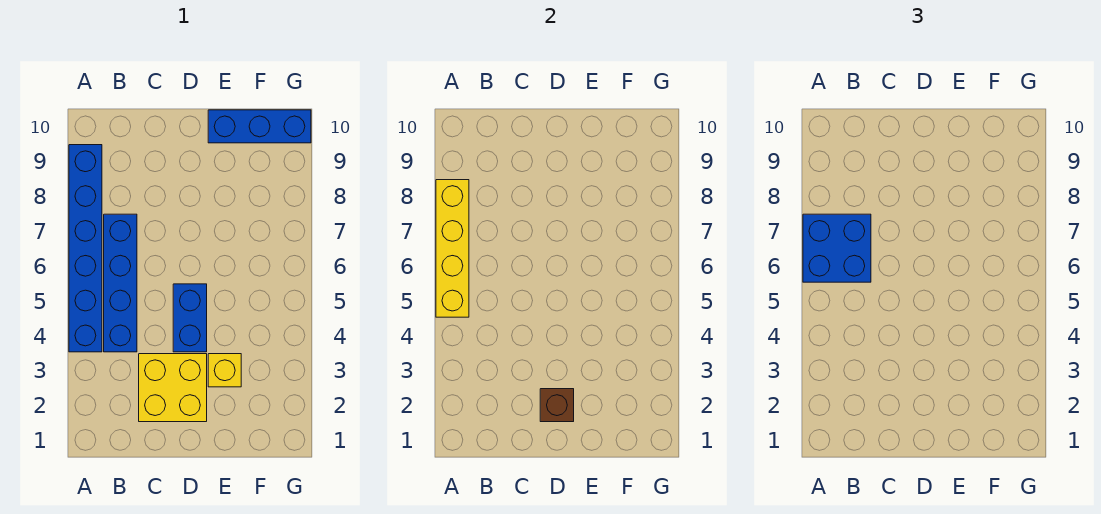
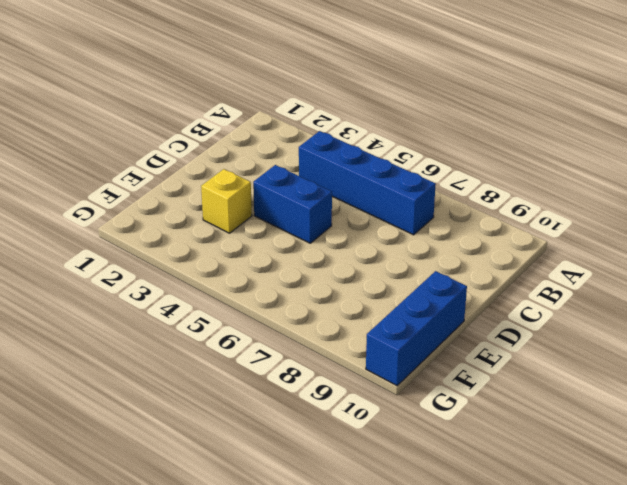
none -> blue 1x6 brick [69,145,102,352]
none -> yellow 2x2 brick [139,354,207,422]

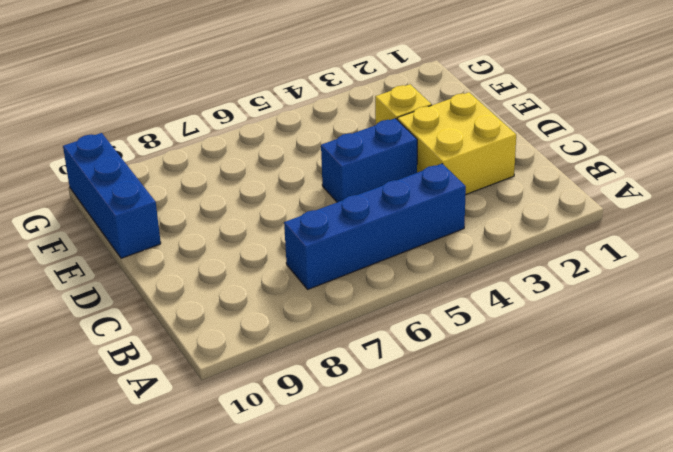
none -> blue 1x6 brick [69,145,102,352]
none -> yellow 1x4 brick [436,180,469,317]

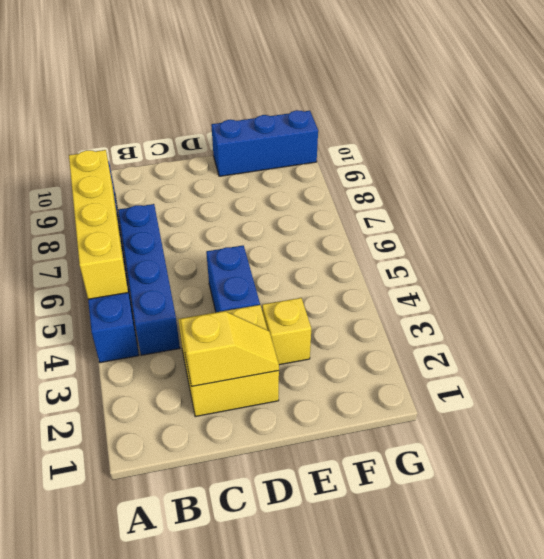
yellow 1x2 slope [181,311,279,386] -> brown 1x1 brick [540,389,574,422]
none -> blue 2x2 brick [803,214,871,282]

